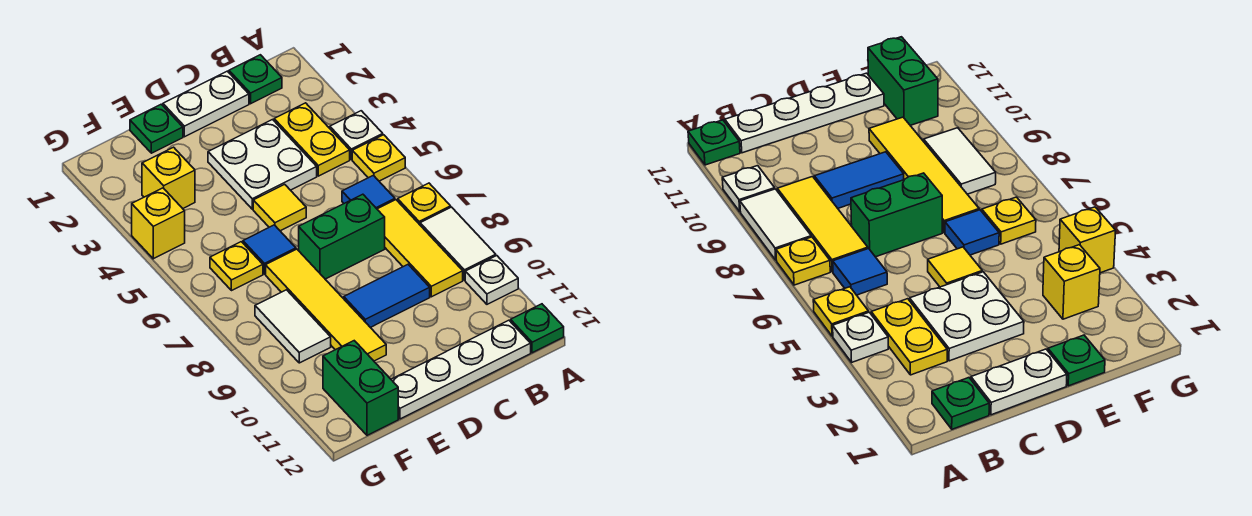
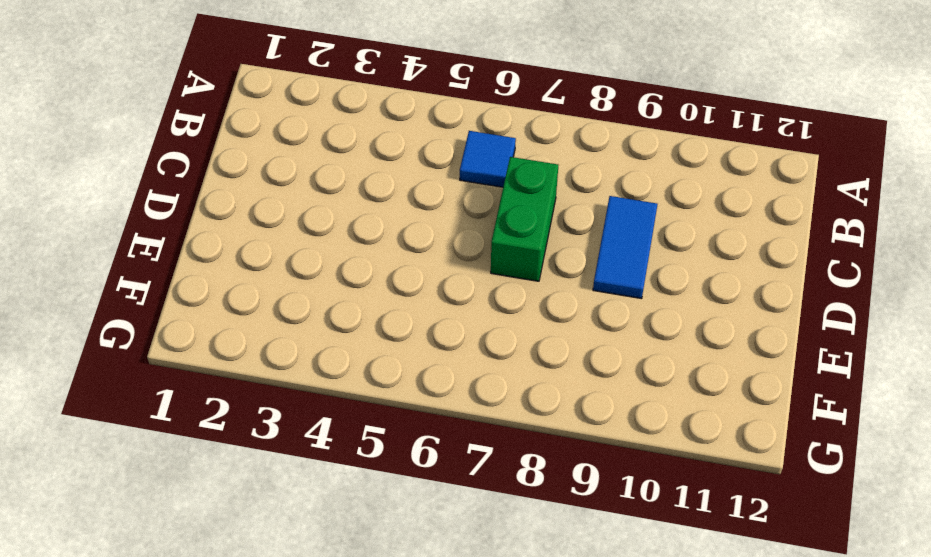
none -> white 1x1 plate [330,111,383,160]
none -> yellow 1x1 plate [352,135,405,181]
none -> yellow 1x1 plate [398,183,451,225]

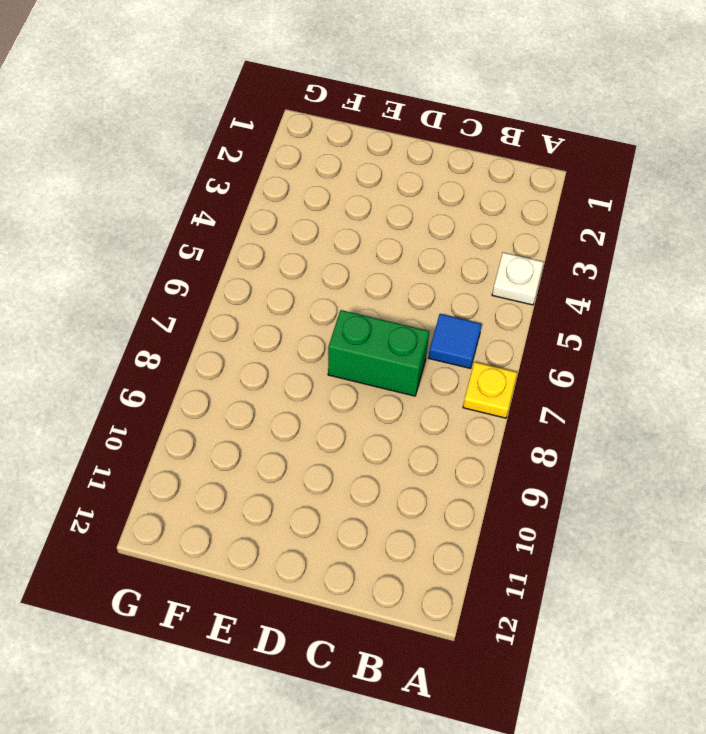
none -> yellow 1x1 plate [352,135,405,181]
none -> white 1x2 tile [420,207,496,280]
none -> white 1x1 plate [465,256,518,304]

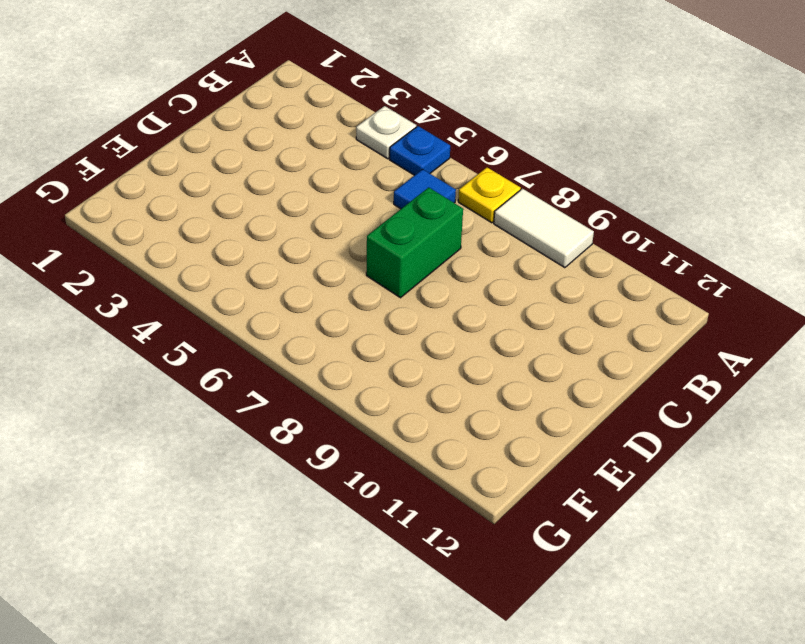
blue 1x1 plate [390,126,450,175] -> yellow 1x1 plate [352,135,405,181]
none -> white 1x1 plate [465,256,518,304]
none -> green 1x1 plate [511,304,564,353]
none -> green 1x1 plate [229,55,282,104]

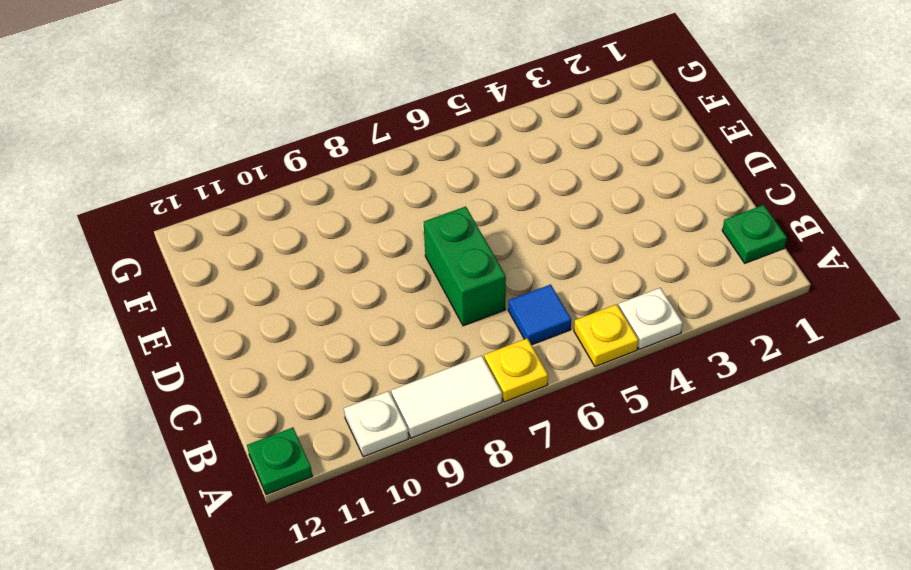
none -> yellow 1x2 plate [274,103,350,176]
none -> yellow 1x3 tile [377,200,463,297]
none -> white 1x4 plate [391,320,531,419]

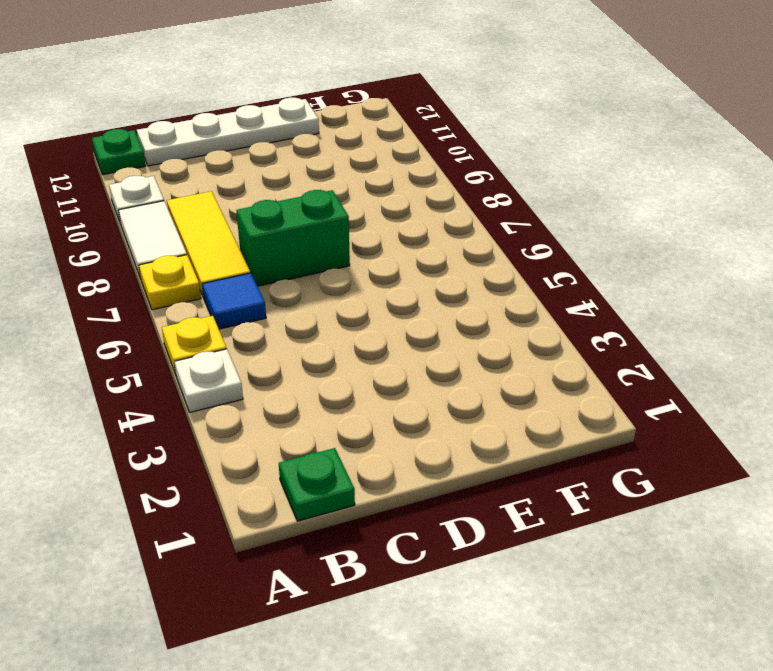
none -> yellow 1x2 plate [274,103,350,176]
none -> white 1x2 plate [163,71,249,137]
none -> white 2x2 plate [208,120,317,209]

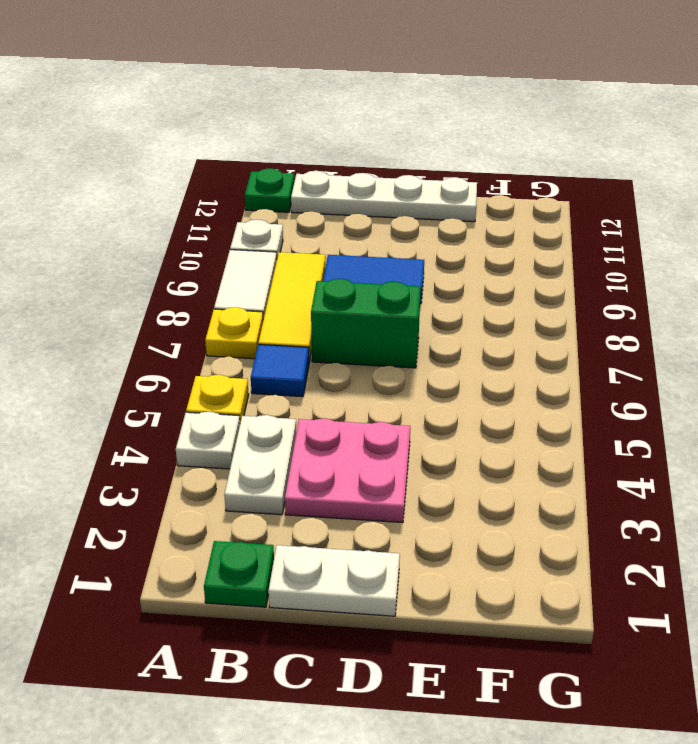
white 1x2 plate [224,415,296,515] -> yellow 1x2 plate [274,103,350,176]
pink 2x2 plate [285,418,410,523] -> white 2x2 plate [208,120,317,209]
none -> yellow 1x1 tile [253,184,306,231]
none -> green 1x1 plate [130,104,183,153]
none -> blue 1x1 tile [243,225,296,274]

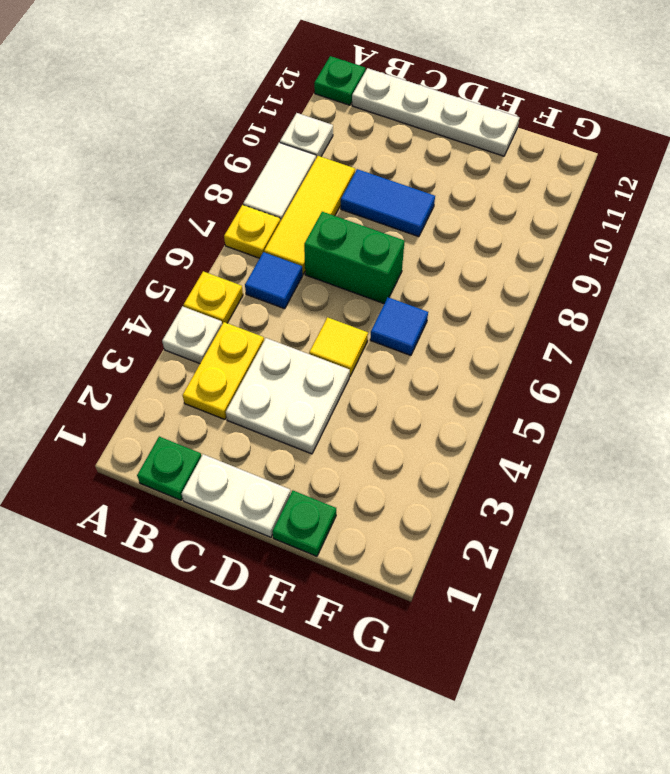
none -> yellow 1x4 tile [266,249,386,361]
none -> yellow 1x1 brick [142,147,195,209]
none -> yellow 1x1 plate [210,242,263,291]

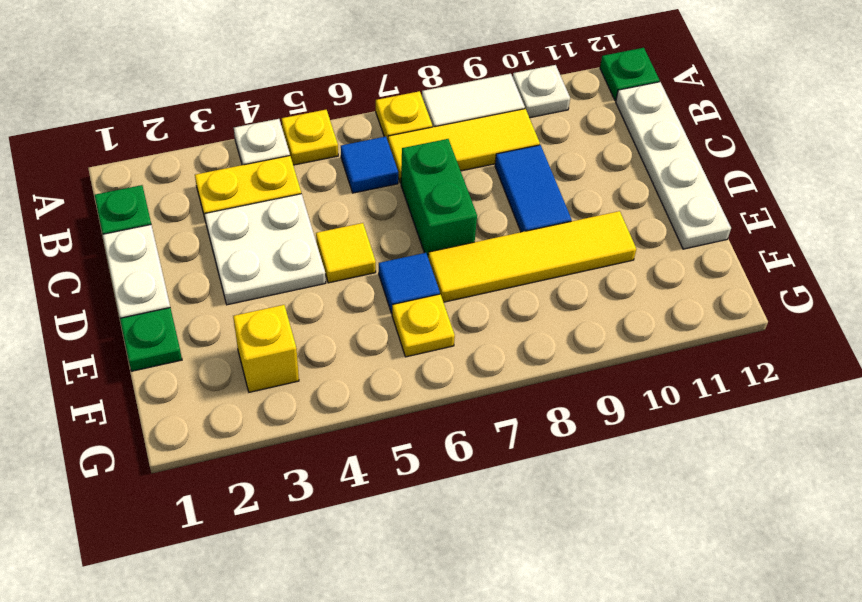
none -> white 1x2 tile [255,290,331,363]
none -> green 1x2 brick [323,341,398,435]
none -> yellow 1x1 brick [132,188,185,259]

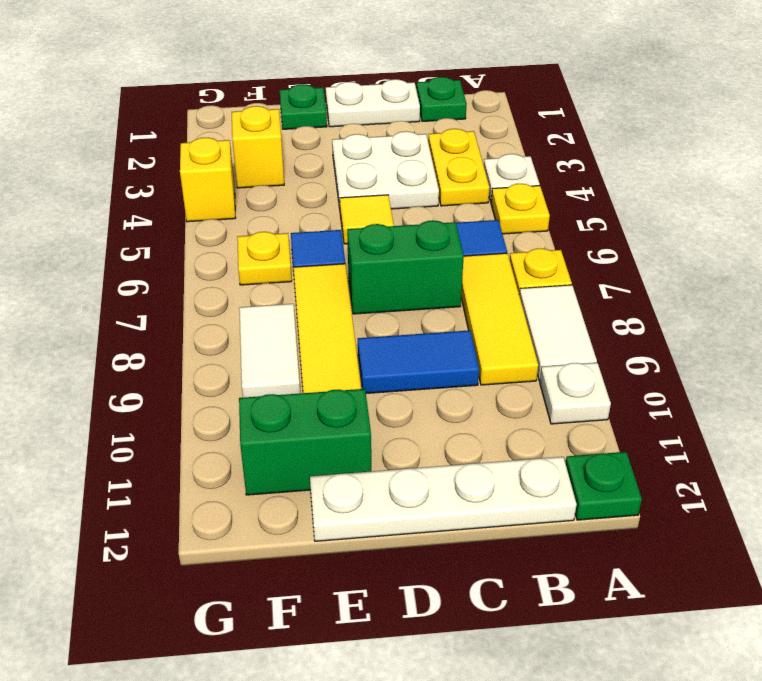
green 1x2 brick [239,389,371,495] -> green 1x2 brick turned to [323,341,398,435]

